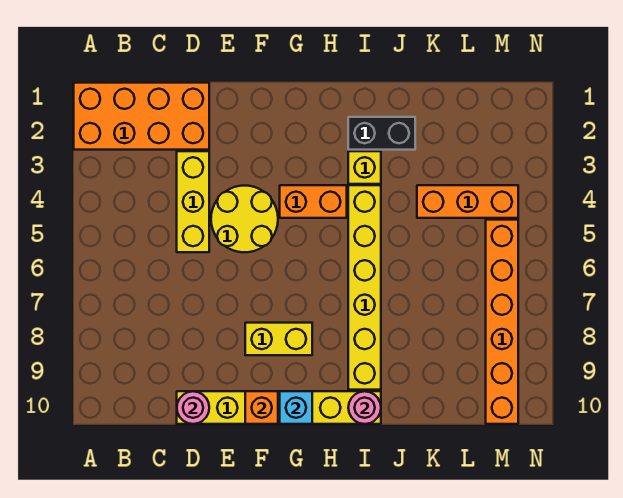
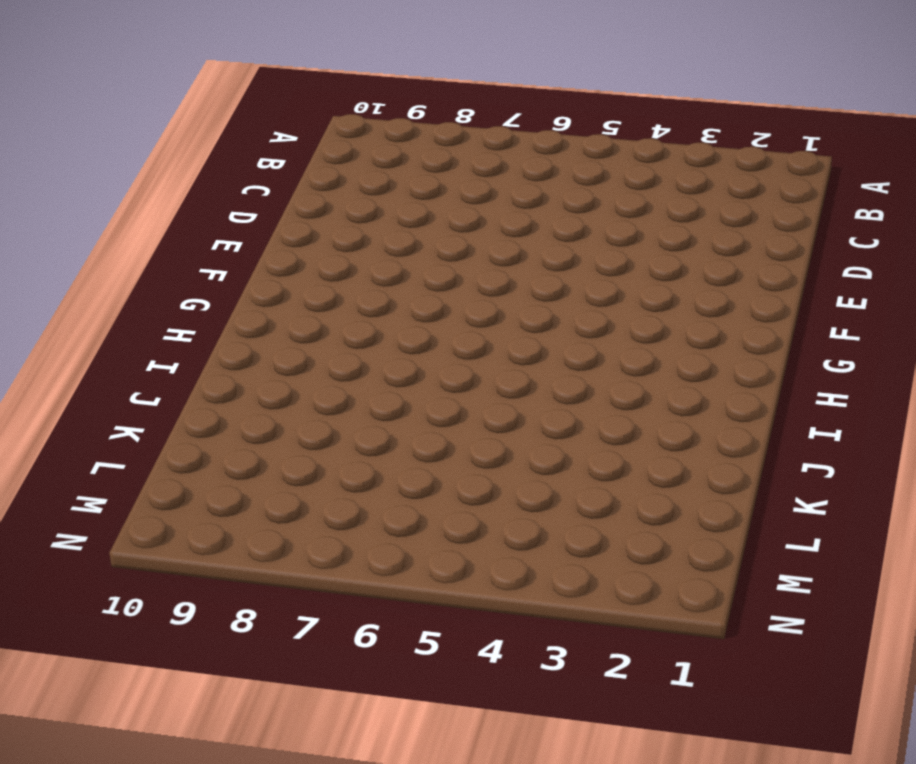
none -> orange 2x4 brick [74,83,209,150]
none -> yellow 1x3 brick [177,151,209,252]
none -> yellow 1x6 brick [177,391,381,424]

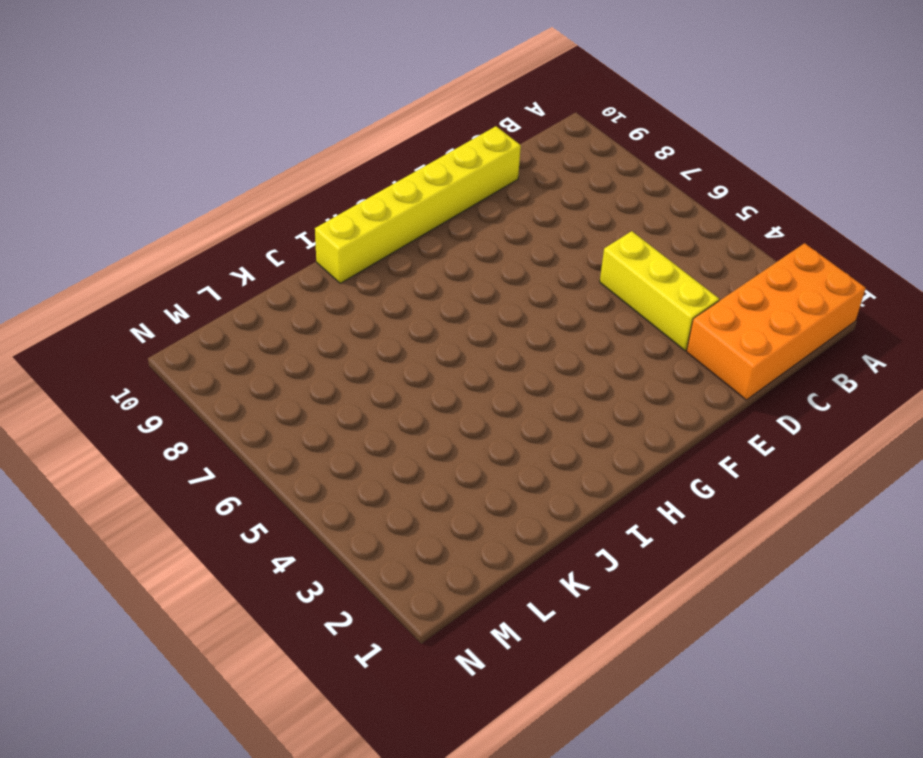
none -> yellow 2x2 round brick [211,186,278,252]
none -> yellow 1x2 brick [245,323,312,355]
none -> orange 1x2 brick [280,185,347,218]

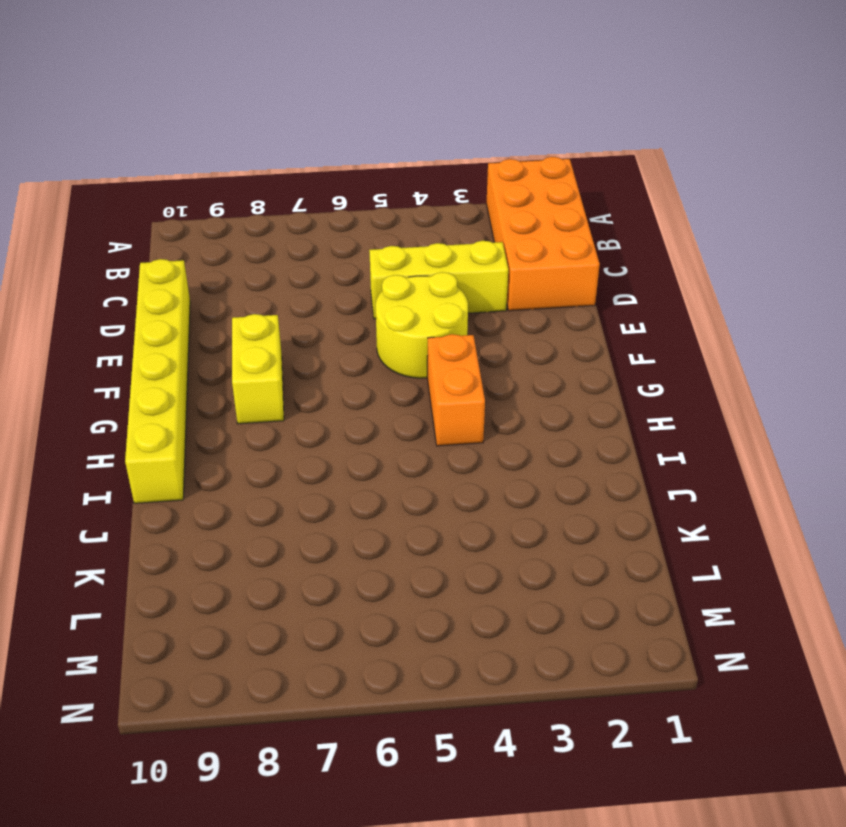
none -> black 1x2 brick [348,117,415,150]
none -> yellow 1x1 brick [348,151,381,184]
none -> yellow 1x6 brick [348,185,381,390]

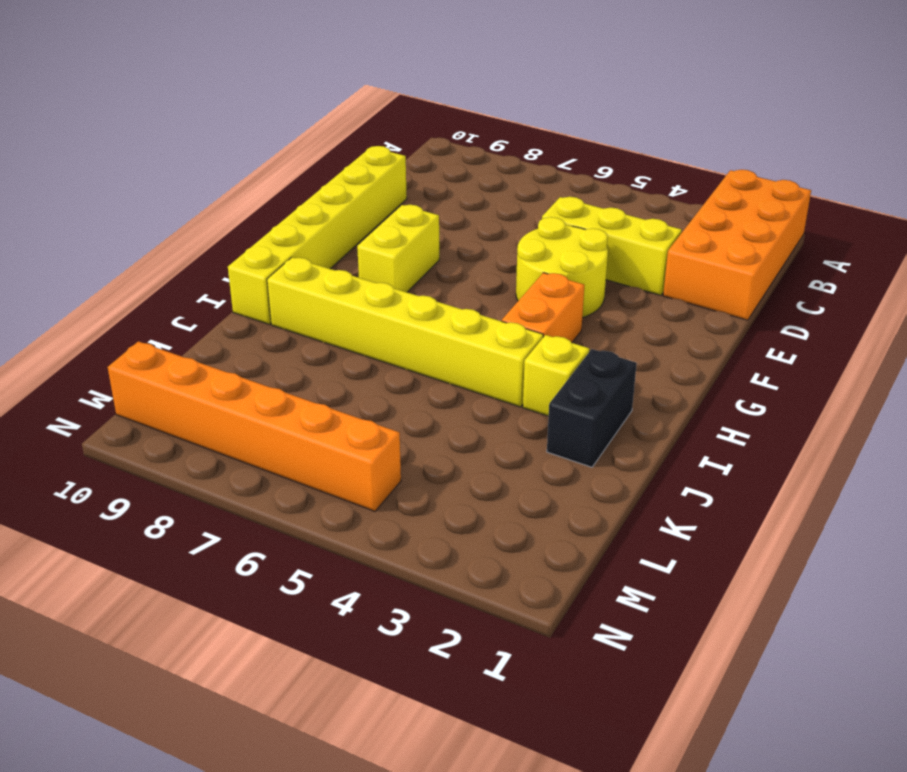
none -> orange 1x3 brick [417,185,518,218]
none -> pink 1x1 round brick [177,391,209,424]
none -> orange 1x1 brick [245,391,278,424]

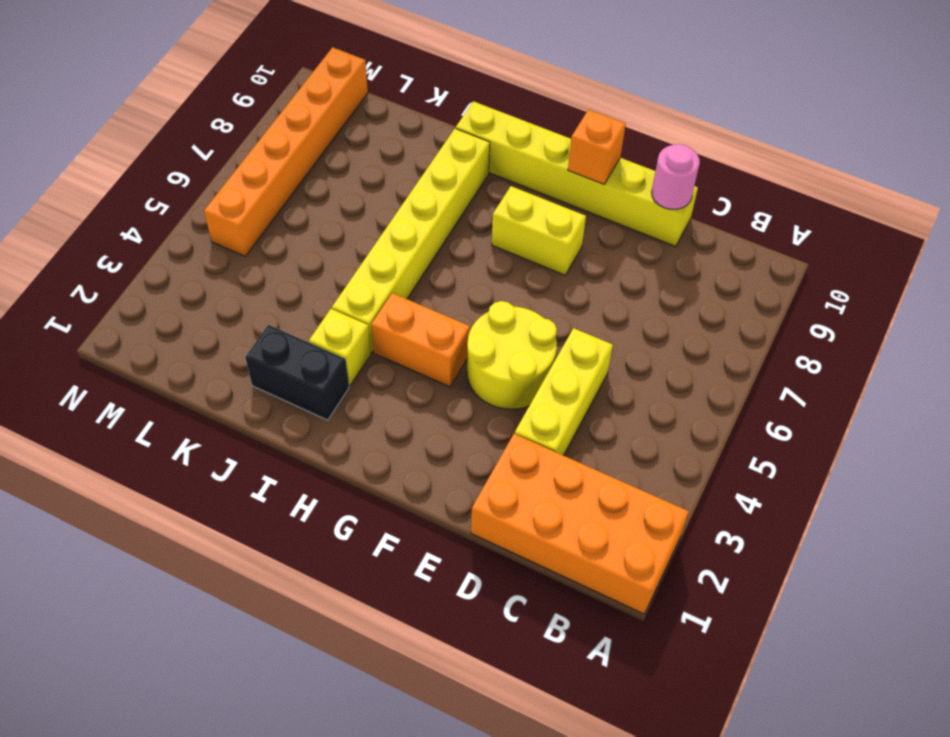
none -> orange 1x3 brick [417,185,518,218]
none -> cyan 1x1 brick [280,391,312,424]
none -> pink 1x1 round brick [348,391,381,424]

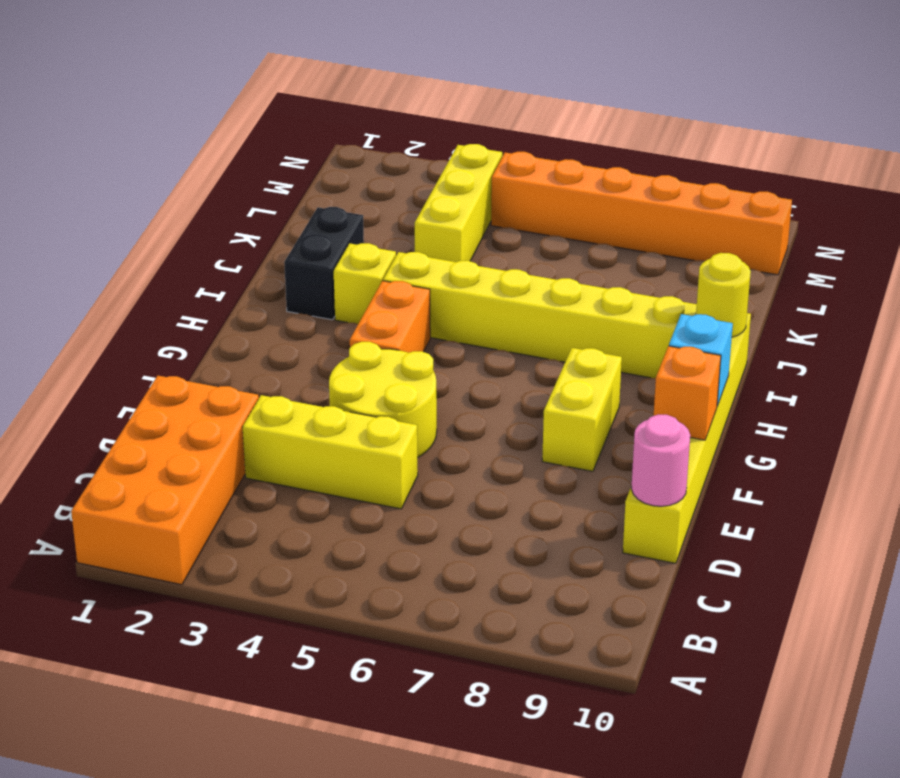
yellow 1x1 round brick [696,253,751,337] -> pink 1x1 round brick [348,391,381,424]
yellow 1x3 brick [415,144,502,262] -> orange 1x3 brick [417,185,518,218]

